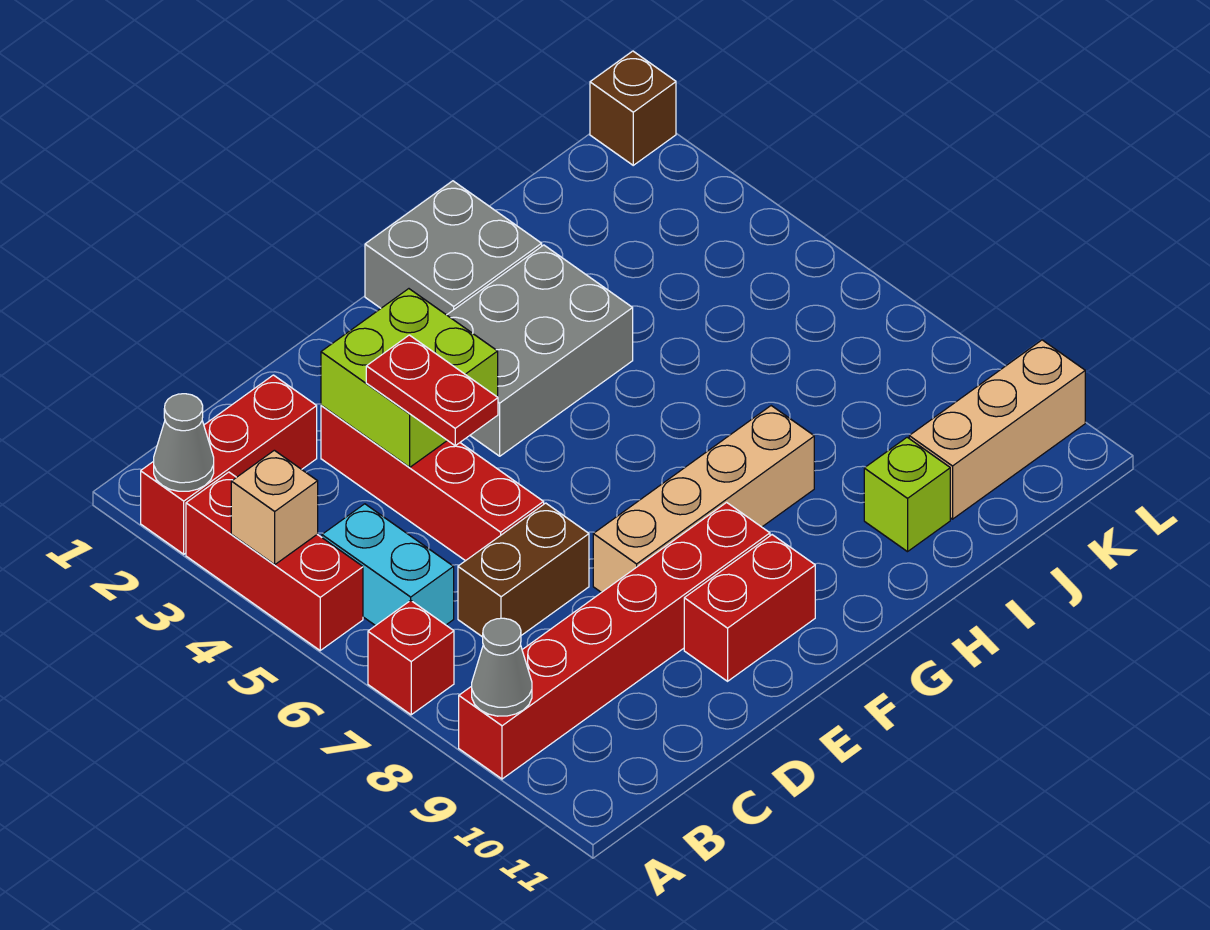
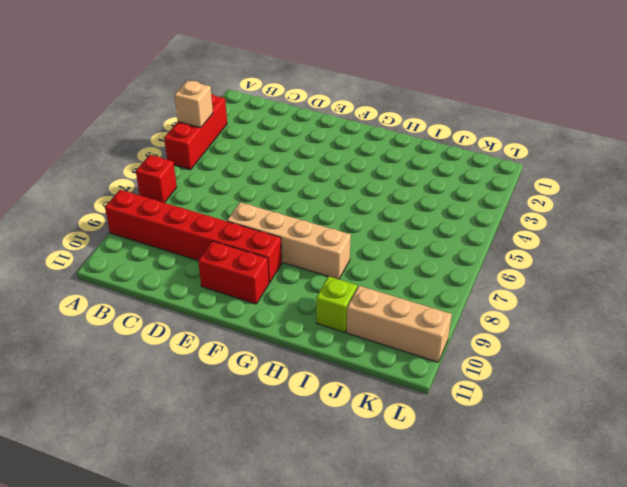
none -> red 1x3 brick [141,375,317,554]
none -> cyan 1x2 brick [322,504,454,626]
none -> brown 1x2 brick [458,503,589,637]

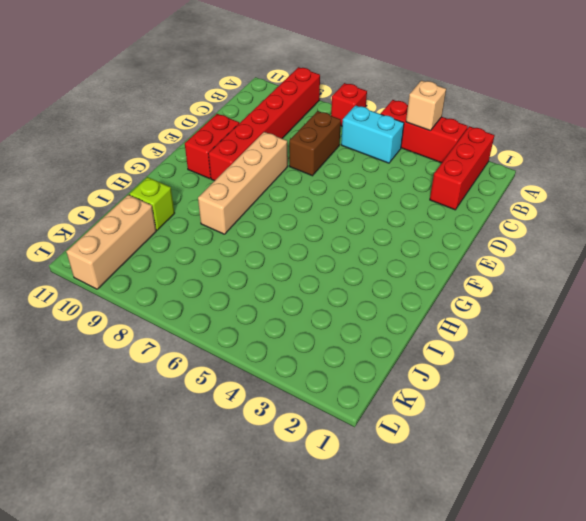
none -> red 1x4 brick [321,405,544,561]
none -> grey 2x3 brick [447,245,633,456]
none -> grey 2x2 brick [365,181,542,315]

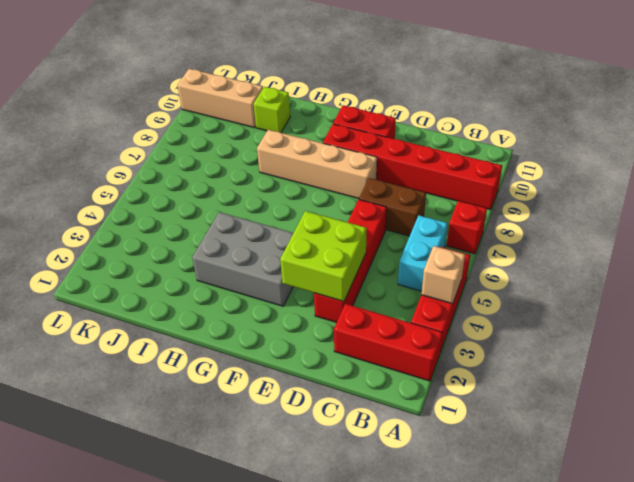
none -> grey 2x2 brick [365,181,542,315]
none -> brown 1x1 brick [590,51,676,165]
none -> grey 1x1 cone [154,394,214,491]

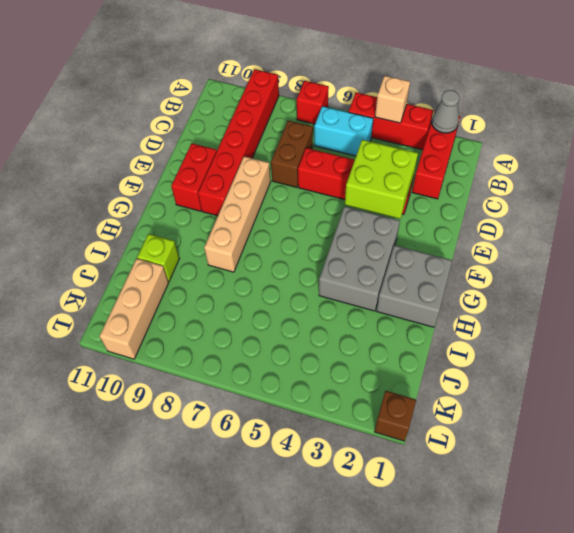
none -> grey 1x1 cone [472,618,532,716]
none -> red 1x2 plate [366,335,498,446]

